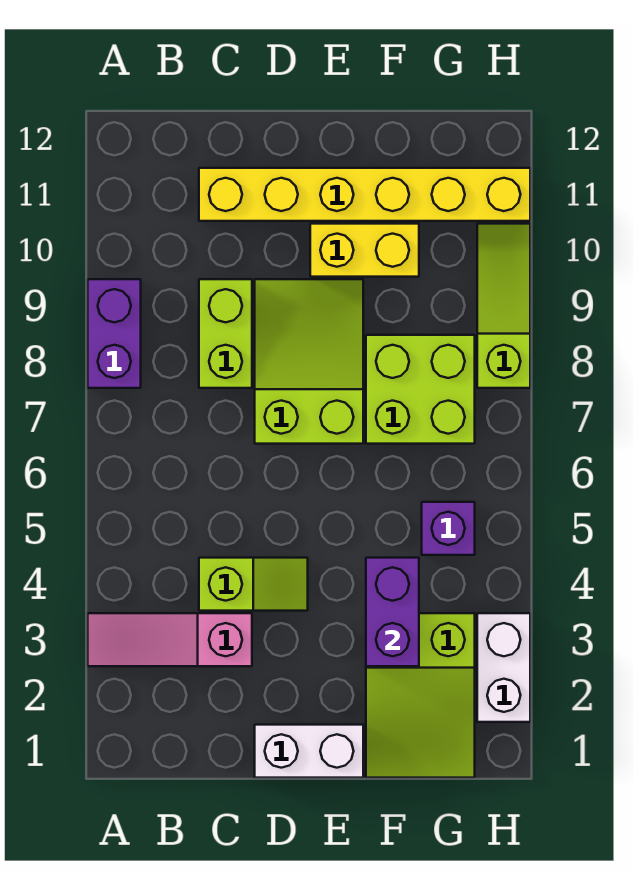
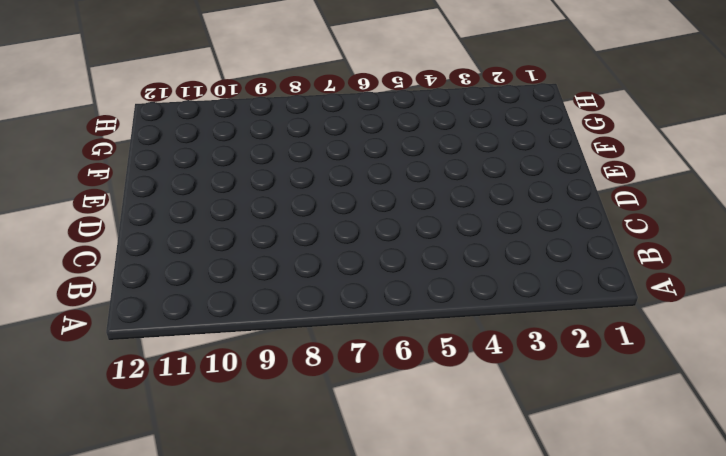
none -> pink 1x3 slope [88,613,252,666]
none -> purple 1x2 brick [88,279,141,388]
none -> lime 1x2 slope [199,558,308,611]

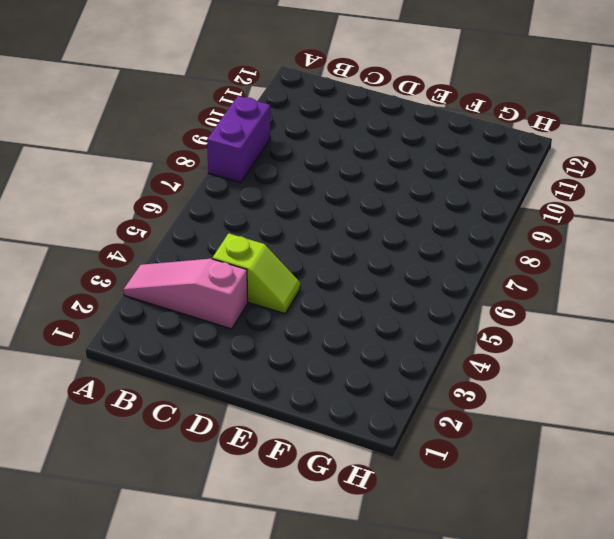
none -> lime 1x2 brick [199,279,252,388]
none -> yellow 1x6 brick [199,168,530,221]
none -> white 1x2 brick [255,725,363,778]

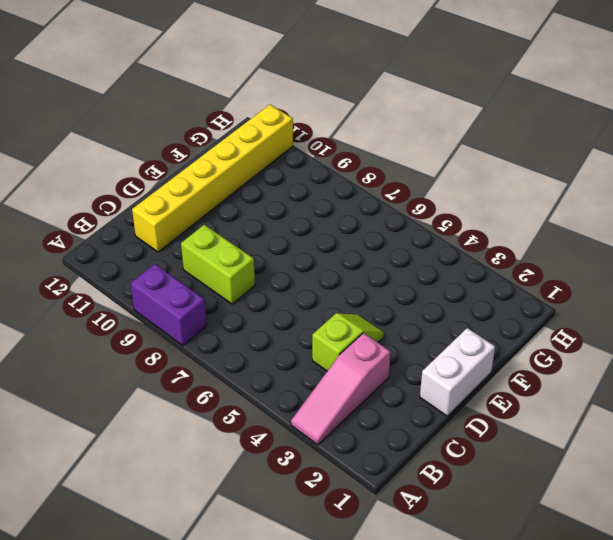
none -> lime 2x3 slope [255,279,363,444]
none -> yellow 1x2 brick [310,224,419,277]
none -> lime 2x3 slope [366,613,475,778]

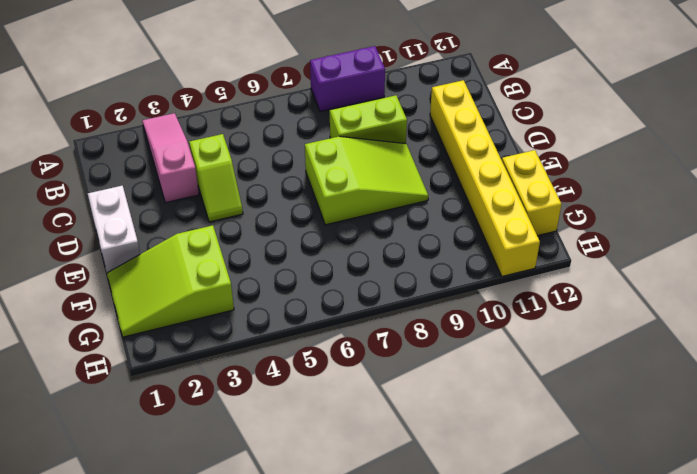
yellow 1x2 brick [502,150,562,236] -> yellow 1x2 brick moved to [310,224,419,277]
none -> lime 2x2 brick [366,335,475,444]
none -> purple 1x1 brick [422,502,475,555]
none -> white 1x2 brick [477,613,530,722]

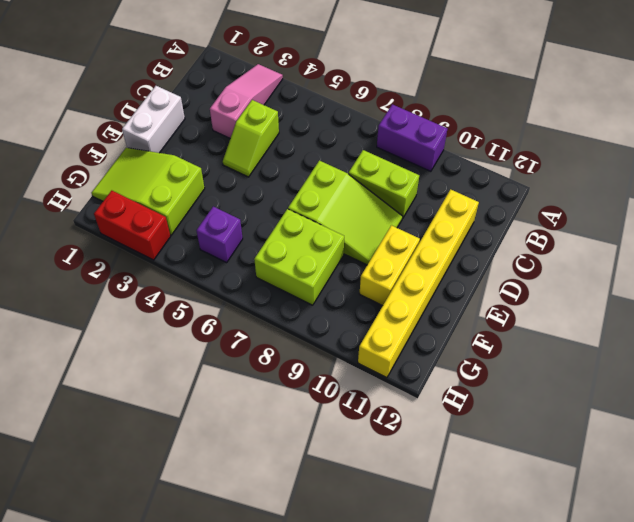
red 1x2 brick [94,191,170,260] -> white 1x2 brick [477,613,530,722]
none -> lime 1x3 slope [477,224,530,388]
none -> purple 1x2 brick [366,558,419,666]

